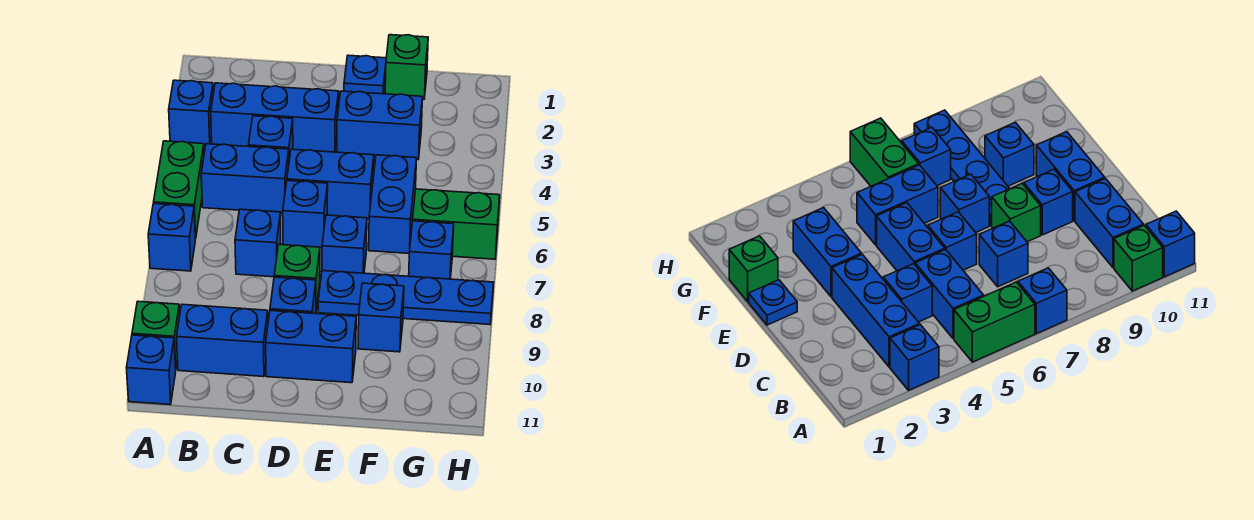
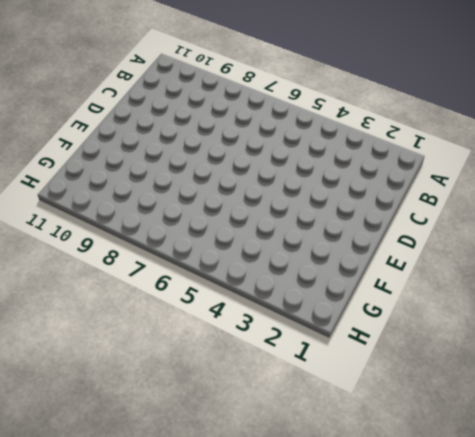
none -> blue 1x1 brick [169,80,213,146]
none -> green 1x2 brick [154,141,204,239]
none -> blue 1x1 brick [148,204,195,271]

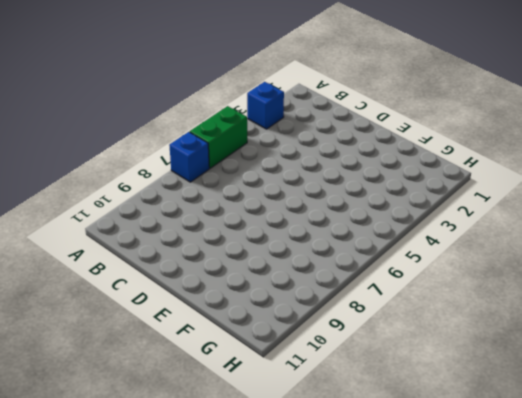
none -> green 1x1 brick [132,301,180,368]
none -> blue 1x1 brick [127,335,176,405]
none -> blue 1x3 brick [211,83,339,152]

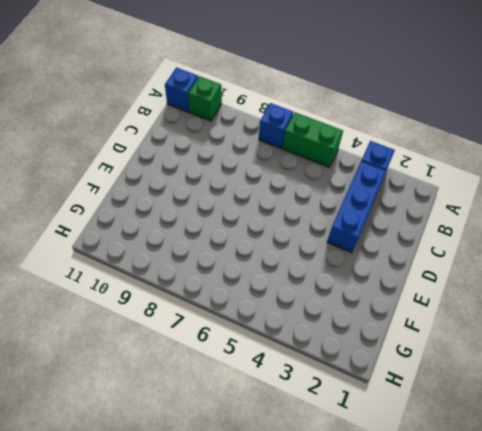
none -> blue 1x2 brick [201,144,289,213]
none -> blue 1x2 brick [177,304,268,377]
none -> blue 1x1 brick [248,116,293,159]

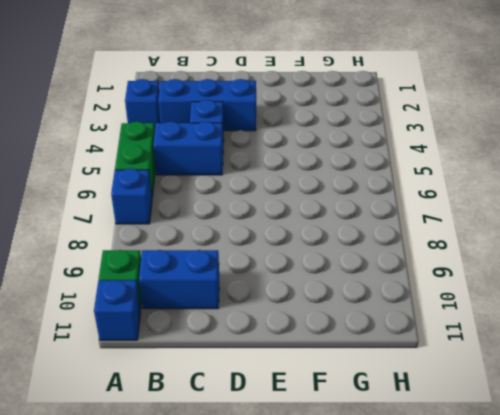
none -> blue 1x1 brick [235,209,281,277]
none -> blue 1x2 brick [287,149,374,219]
none -> blue 1x1 brick [283,181,328,248]

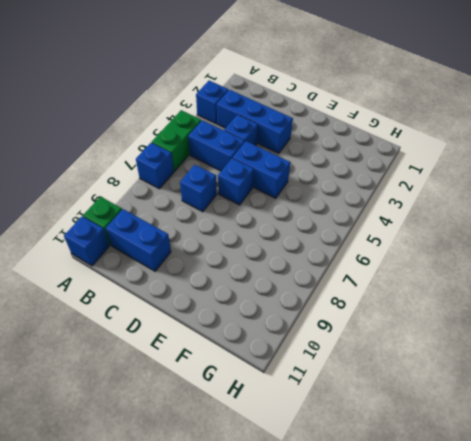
none -> green 1x1 brick [274,245,320,309]
none -> blue 1x1 brick [270,277,316,314]
none -> blue 1x2 brick [266,311,356,383]

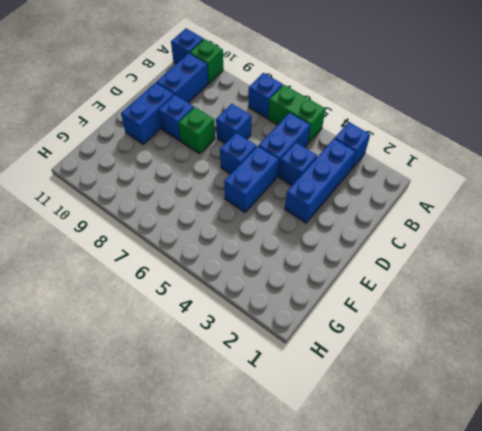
none -> blue 1x1 plate [344,55,386,94]
none -> blue 1x2 brick [337,91,422,160]
none -> blue 1x1 brick [322,215,367,273]

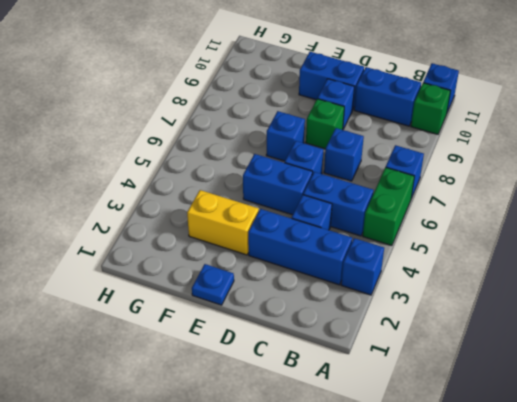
yellow 1x2 brick [187,190,259,255] -> blue 1x2 brick [337,91,422,160]
none -> blue 1x4 plate [318,271,494,325]
none -> green 1x1 brick [385,35,428,100]
none -> blue 1x2 brick [369,155,417,253]

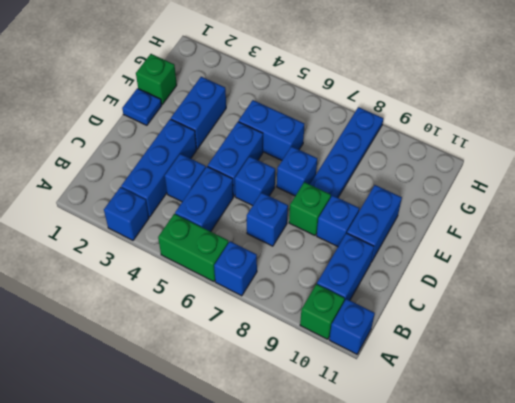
none -> blue 1x1 brick [358,283,404,352]
none -> green 1x2 brick [413,189,500,259]
none -> blue 1x1 brick [409,221,454,279]

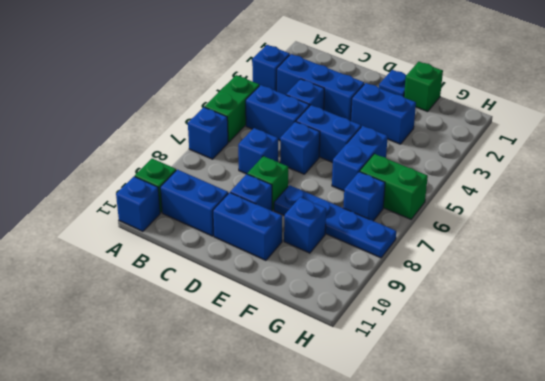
none -> blue 1x1 brick [322,215,367,273]

